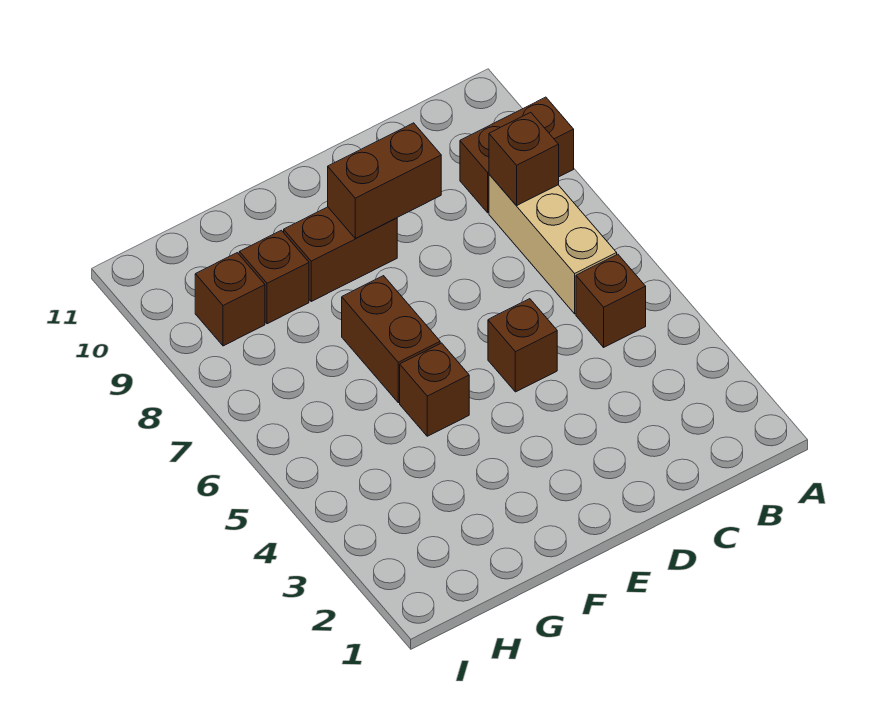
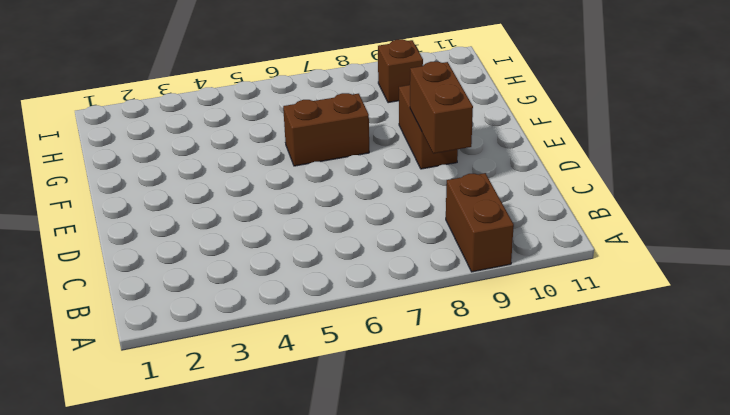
none -> brown 1x1 brick [576,254,646,347]
none -> tan 1x3 brick [489,174,617,314]

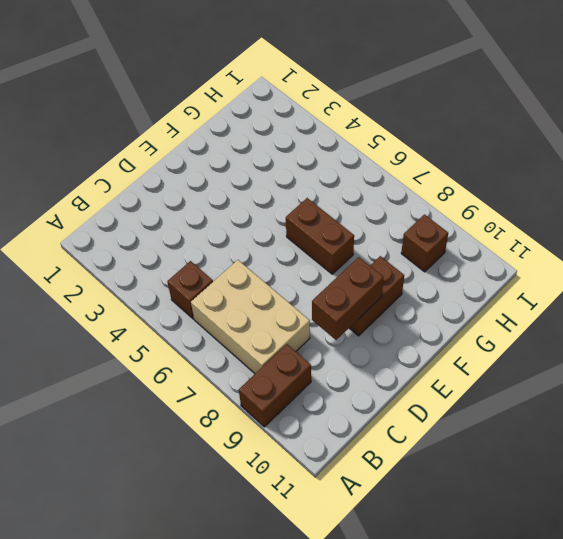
tan 2x3 brick [191,260,310,374] -> tan 1x3 brick [489,174,617,314]
none -> brown 1x1 brick [488,299,557,392]
none -> brown 1x1 brick [400,343,469,436]

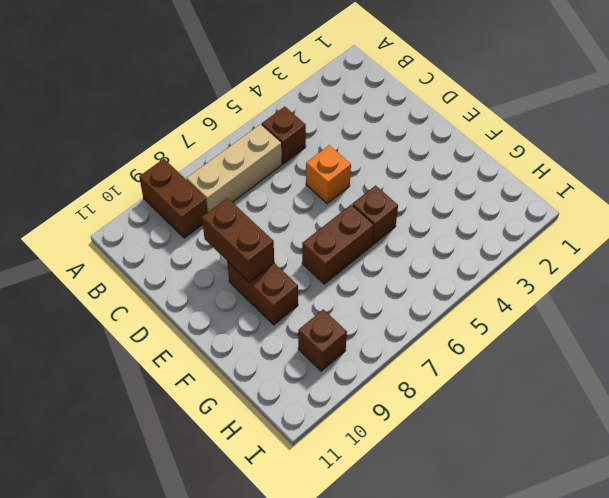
orange 1x1 brick [306,145,351,203] -> brown 1x1 brick [488,299,557,392]
none -> brown 1x1 brick [239,230,309,324]
none -> brown 1x1 brick [489,112,559,206]

